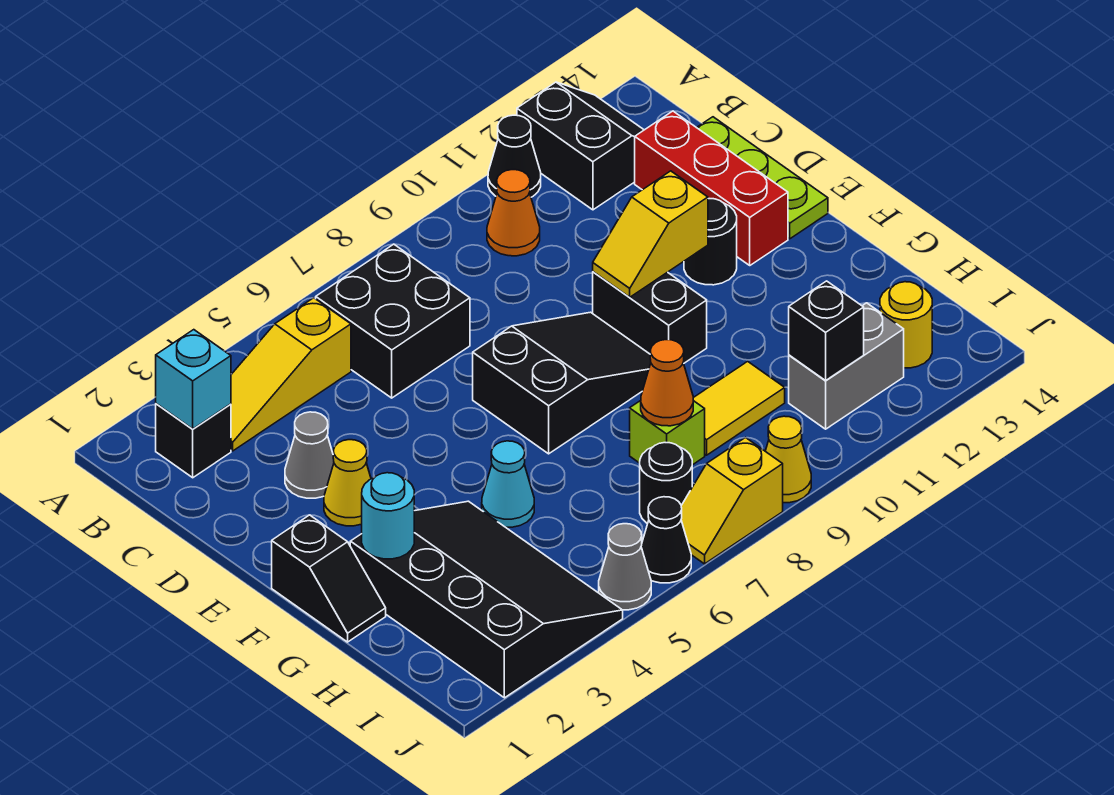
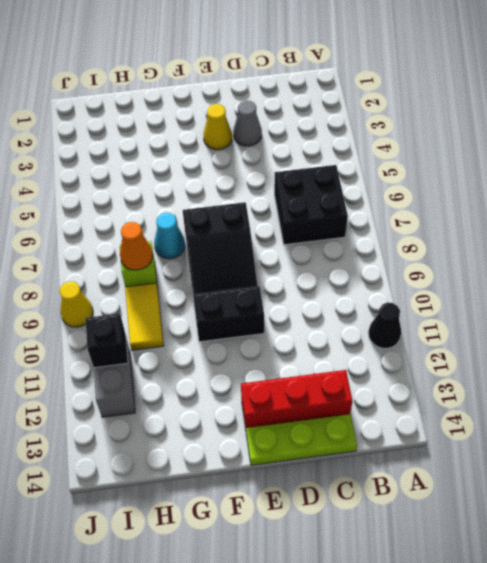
cyan 1x1 cone [154,213,185,259] -> cyan 1x1 cone moved to [482,441,534,527]
none -> black 2x2 slope [517,82,644,210]
none -> black 1x1 brick [156,404,231,478]
none -> yellow 1x3 slope [231,298,351,451]
none -> orange 1x1 cone [487,170,540,256]

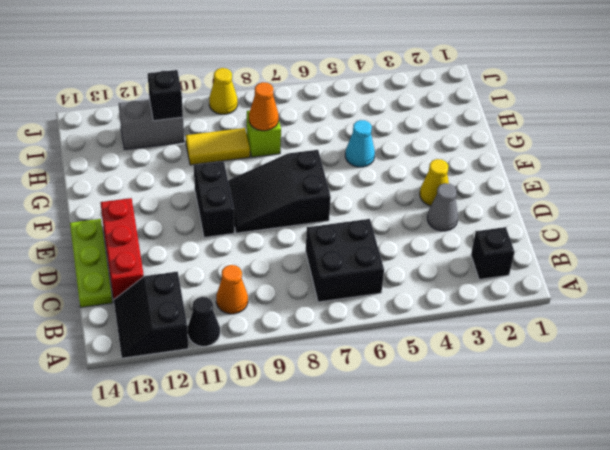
none -> yellow 1x3 slope [231,298,351,451]
none -> black 1x1 round brick [684,199,737,285]
none -> black 1x2 slope [272,515,386,642]
none -> black 3x4 slope [350,501,623,698]

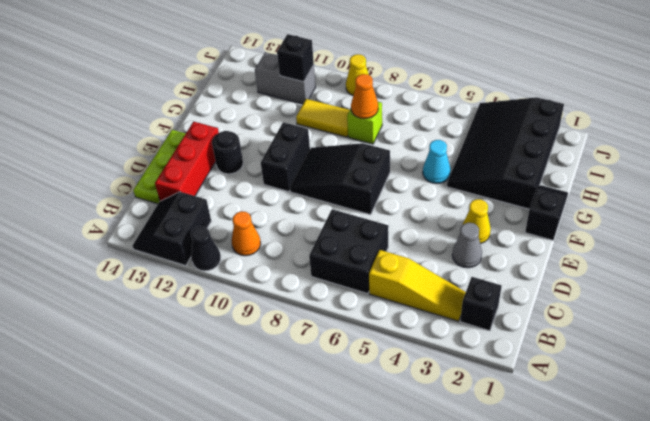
none -> black 1x1 round brick [640,443,692,524]
none -> yellow 1x1 round brick [880,282,932,368]
none -> grey 1x1 cone [599,524,651,610]
none -> black 1x1 cone [641,497,691,583]

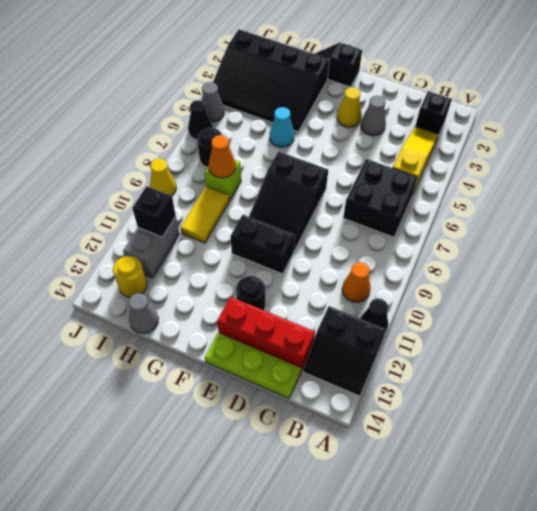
grey 1x1 cone [128,293,159,334] -> none
none -> yellow 1x2 slope [681,438,783,564]
none -> cyan 1x1 brick [156,330,231,429]
none -> yellow 1x2 slope [593,171,708,297]
none -> cyan 1x1 round brick [362,473,414,559]

